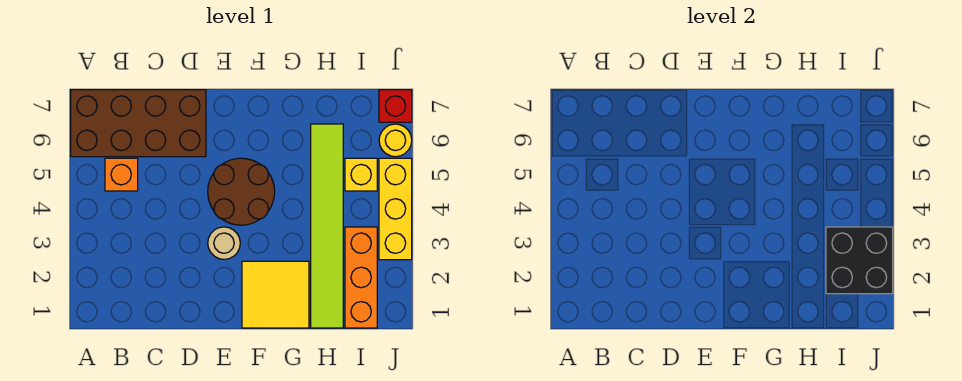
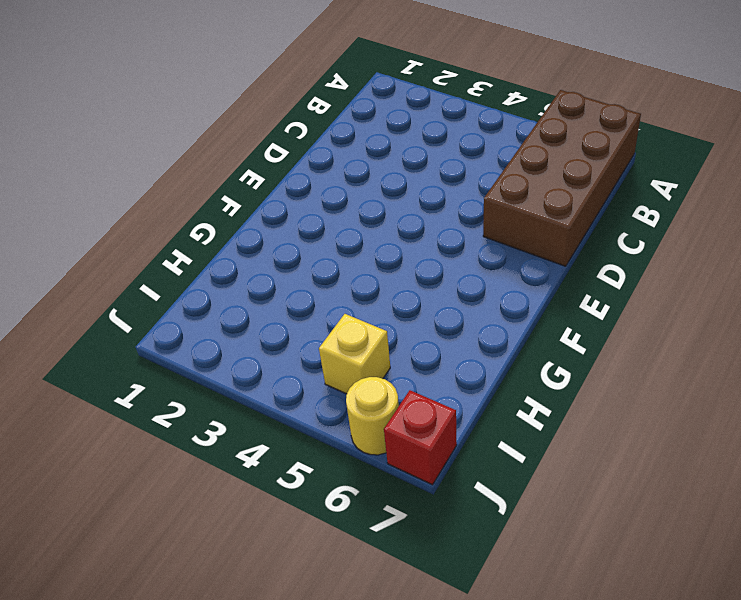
none -> orange 1x1 brick [105,158,138,191]
none -> tan 1x1 round brick [208,227,240,259]
none -> brown 2x2 round brick [208,158,275,225]

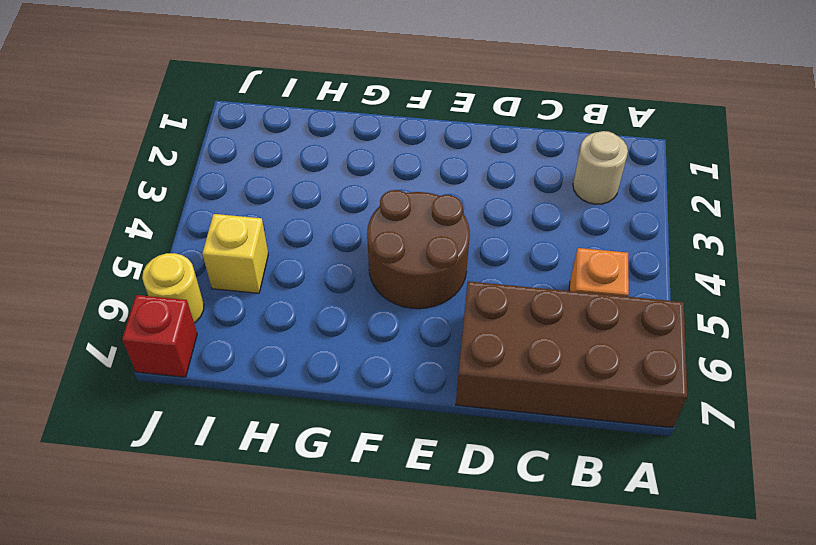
tan 1x1 round brick [573,131,628,204] -> tan 1x1 round brick moved to [208,227,240,259]
none -> yellow 2x2 tile [242,261,309,328]
none -> lime 1x6 tile [311,124,343,328]
none -> orange 1x3 brick [345,227,377,328]

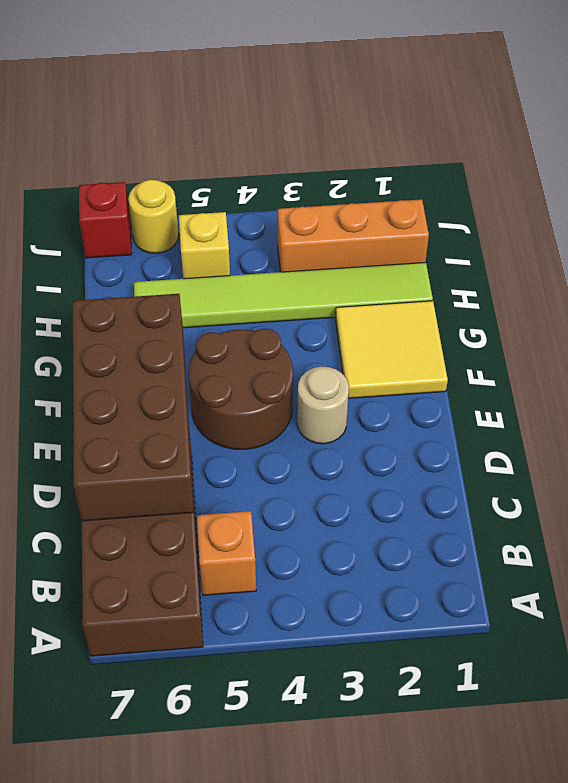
brown 2x4 brick [73,294,194,521] -> none
none -> yellow 1x3 brick [379,158,412,260]
none -> black 2x2 brick [826,227,893,294]

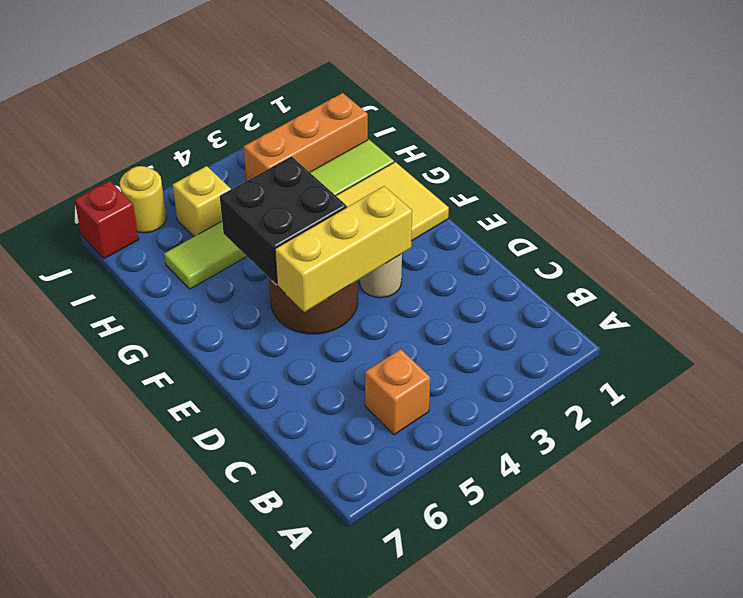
yellow 1x3 brick [275,186,412,312] -> yellow 1x3 brick moved to [379,158,412,260]
black 2x2 brick [220,156,347,285] -> black 2x2 brick moved to [826,227,893,294]
none -> brown 2x4 brick [71,90,206,157]

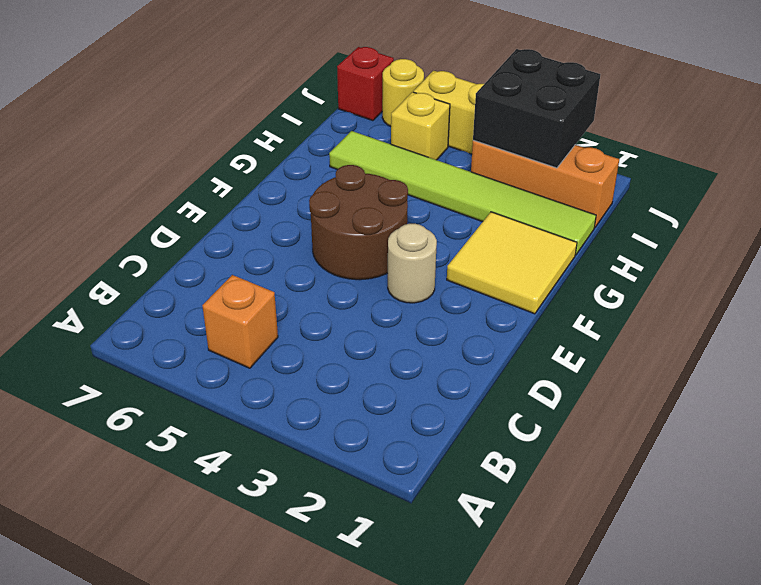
none -> brown 2x4 brick [71,90,206,157]

